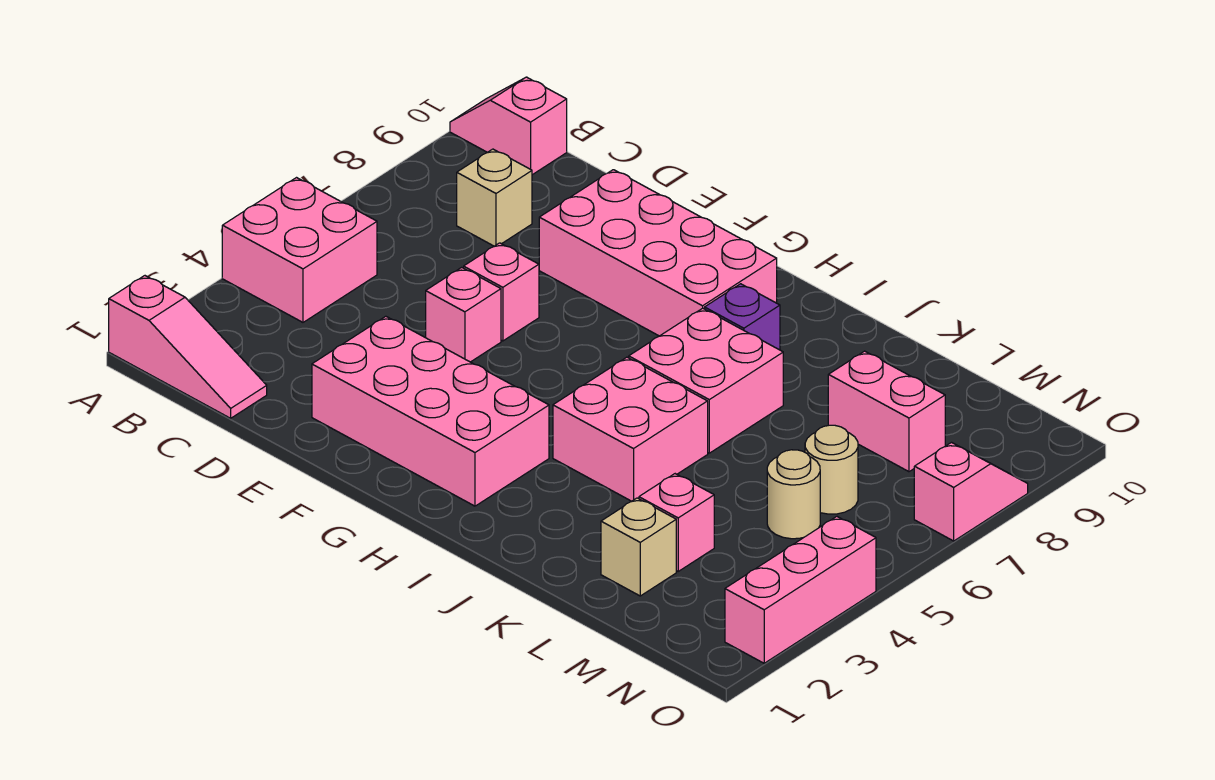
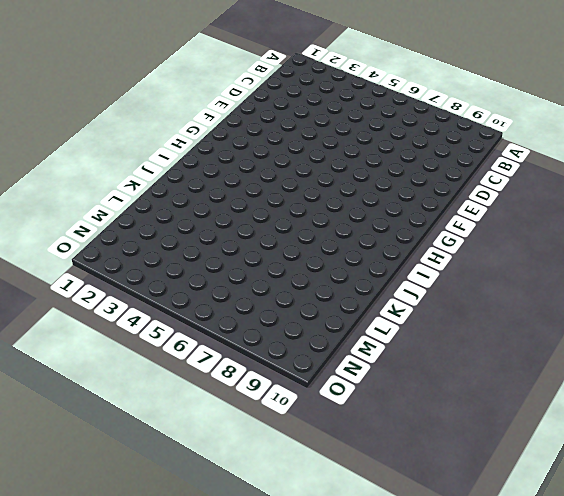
none -> pink 1x3 slope [109,276,267,418]
none -> pink 2x2 brick [222,178,377,322]
none -> pink 1x2 slope [450,77,567,175]

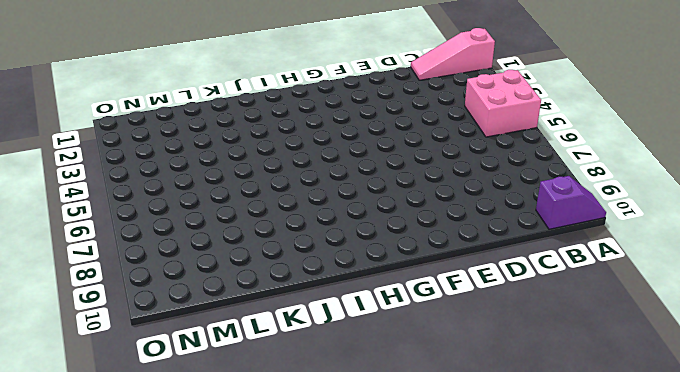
purple 1x2 slope [536,176,606,229] -> pink 1x2 slope [450,77,567,175]
none -> tan 1x1 brick [457,149,532,246]
none -> pink 2x4 brick [312,316,549,506]
none -> pink 1x1 brick [426,267,501,362]

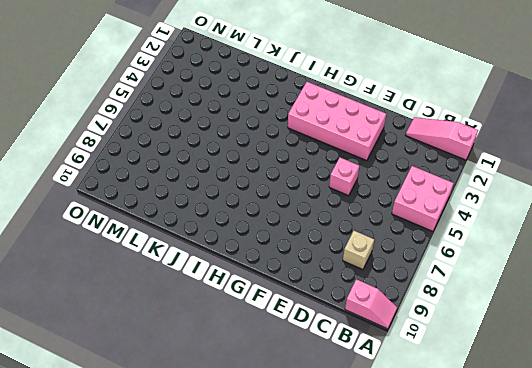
none -> pink 1x1 brick [464,243,539,341]
none -> pink 2x4 brick [539,170,777,336]
none -> pink 2x2 brick [553,357,708,501]

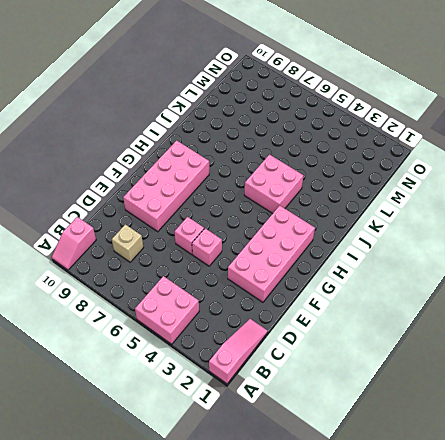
none -> pink 2x2 brick [629,308,783,453]
none -> purple 1x1 brick [705,284,780,350]
none -> tan 1x1 brick [601,498,676,596]

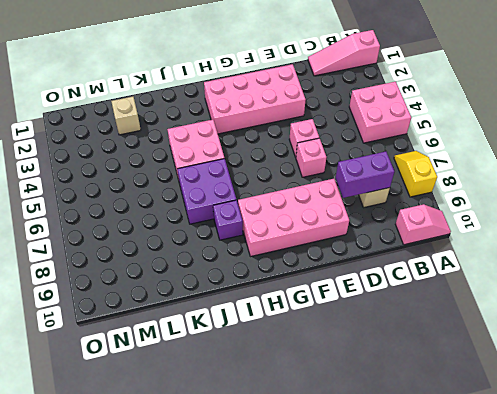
yellow 1x2 slope [394,151,437,197] -> none
purple 1x2 brick [336,151,394,198] -> none
purple 2x2 brick [177,159,236,224] -> pink 2x2 brick [629,308,783,453]
none -> pink 1x1 brick [639,474,714,571]
none -> pink 1x2 brick [828,351,945,472]
none -> tan 1x1 round brick [767,450,820,539]

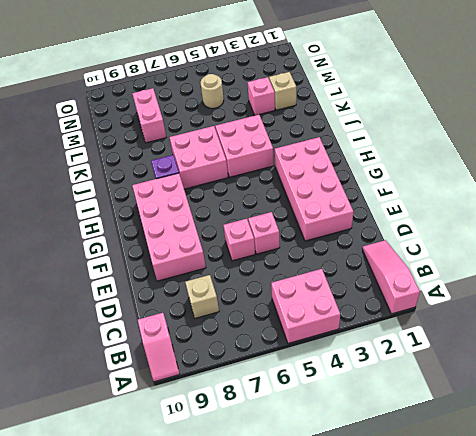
none -> tan 1x1 round brick [805,425,858,514]
none -> pink 1x3 brick [725,517,876,663]
none -> pink 1x2 slope [914,443,1028,541]

